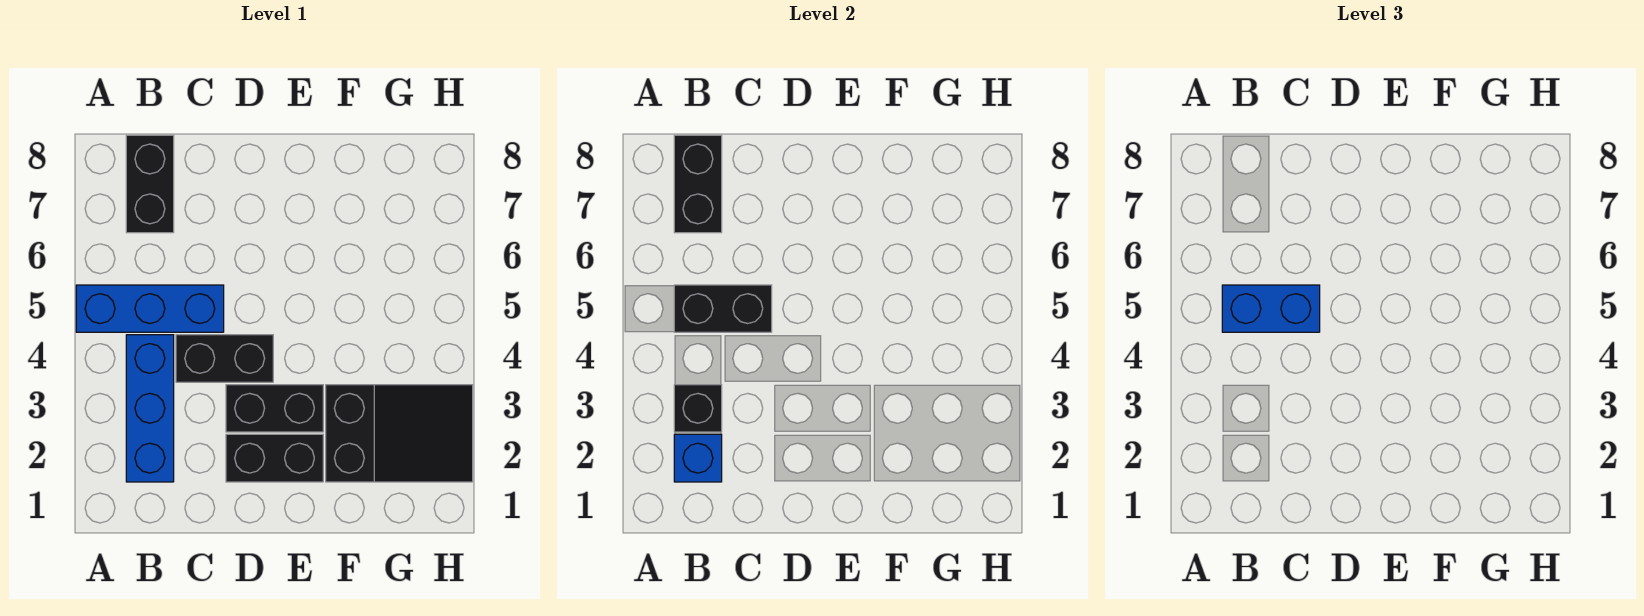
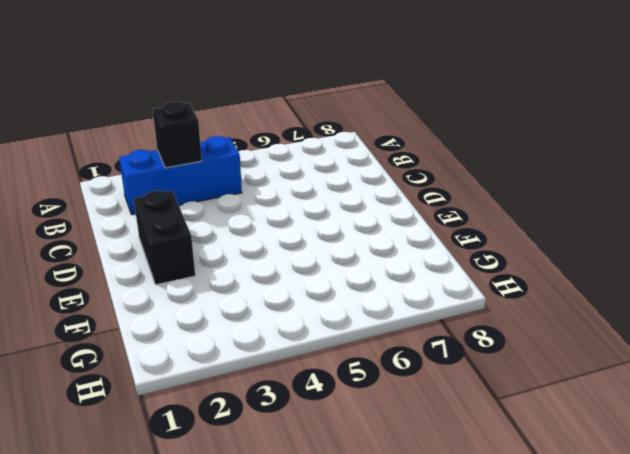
none -> blue 1x3 brick [76,285,224,332]
none -> black 1x2 brick [126,135,174,233]
none -> black 1x2 brick [176,335,273,382]

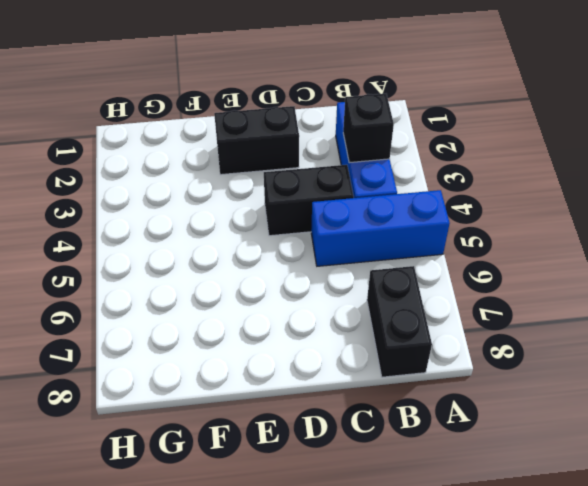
none -> black 1x2 brick [226,385,323,432]
none -> black 2x3 slope [326,385,473,482]
none -> blue 1x1 brick [674,434,722,482]

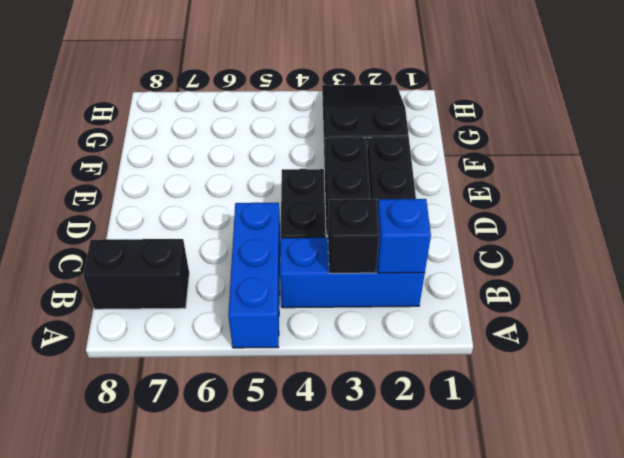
none -> black 1x2 brick [674,285,772,332]
none -> black 1x2 brick [674,135,722,233]
none -> blue 1x2 brick [1222,285,1320,332]

